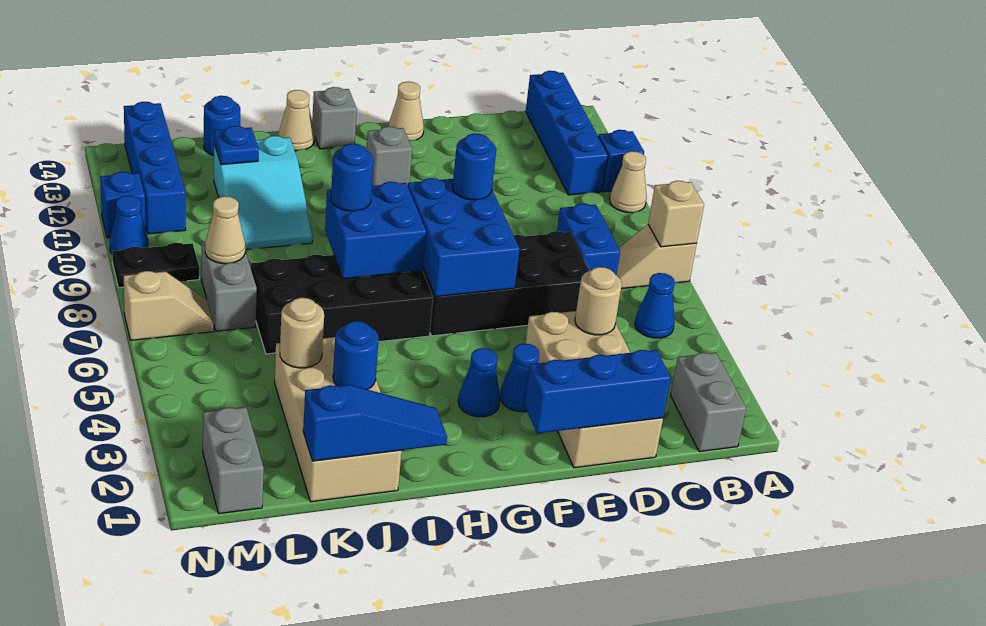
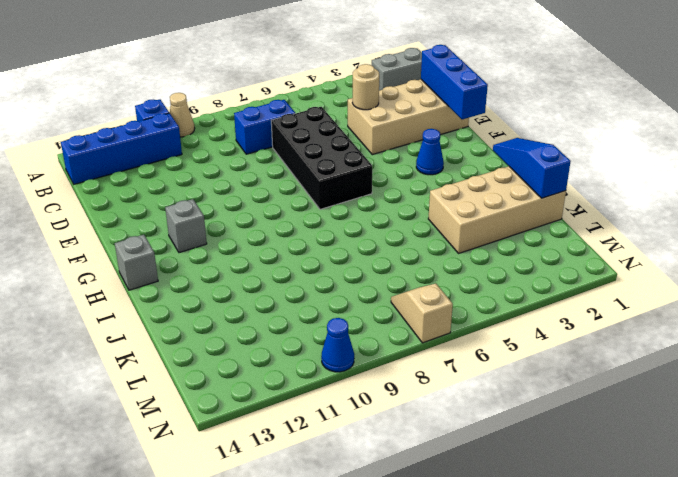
none -> tan 1x2 slope [617,224,697,289]
none -> blue 1x1 cone [635,273,675,338]
none -> blue 1x1 cone [500,344,539,412]
none -> tan 1x1 cone [388,82,424,141]

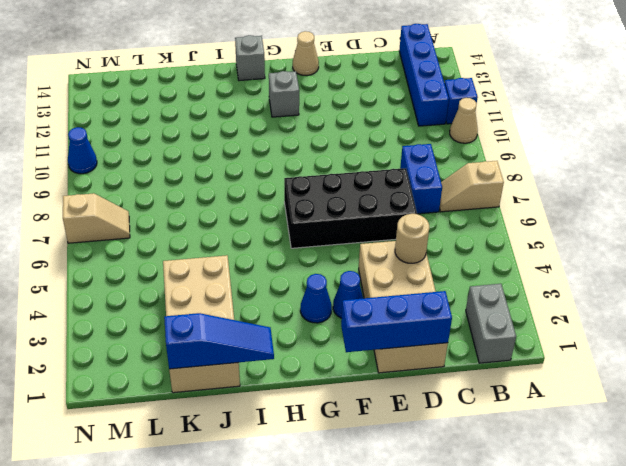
none -> blue 1x1 cone [635,273,675,338]
none -> black 2x4 brick [251,254,433,354]
none -> tan 1x1 cone [279,90,315,151]
none -> cyan 2x3 slope [214,136,312,250]

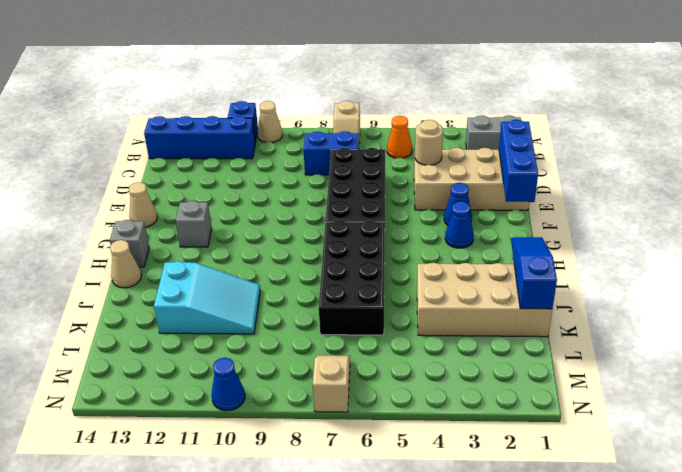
orange 1x1 cone [387,116,412,158] -> blue 1x1 cone [635,273,675,338]
none -> blue 1x1 round brick [204,96,240,156]
none -> grey 1x2 brick [202,241,257,331]
none -> grey 1x2 brick [203,407,264,514]
none -> black 1x2 plate [112,243,199,288]

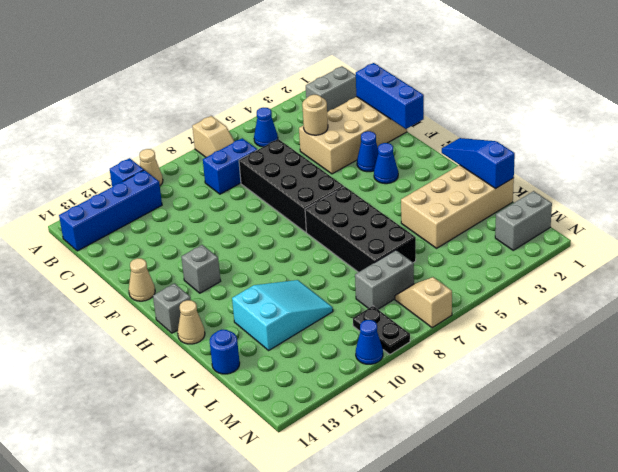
none -> blue 1x4 brick [124,102,186,234]
none -> blue 1x1 brick [100,172,145,238]
none -> tan 1x1 brick [648,181,704,247]
none -> blue 2x3 brick [408,178,520,297]

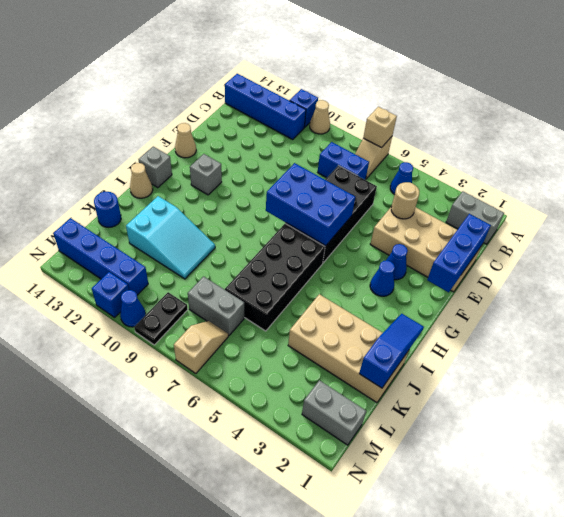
none -> blue 2x2 brick [325,182,426,279]
none -> blue 1x1 round brick [333,321,379,389]
none -> tan 1x1 round brick [280,298,324,368]
none -> blue 1x1 plate [214,126,259,165]

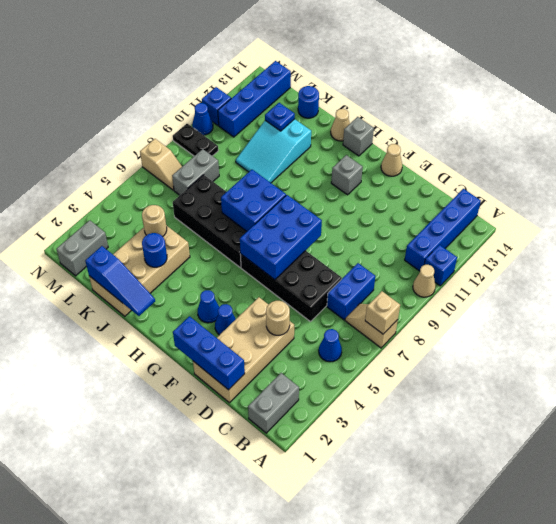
none -> tan 1x1 cone [205,196,245,264]
none -> blue 1x1 round brick [453,134,496,200]
none -> blue 1x1 round brick [331,144,374,211]

